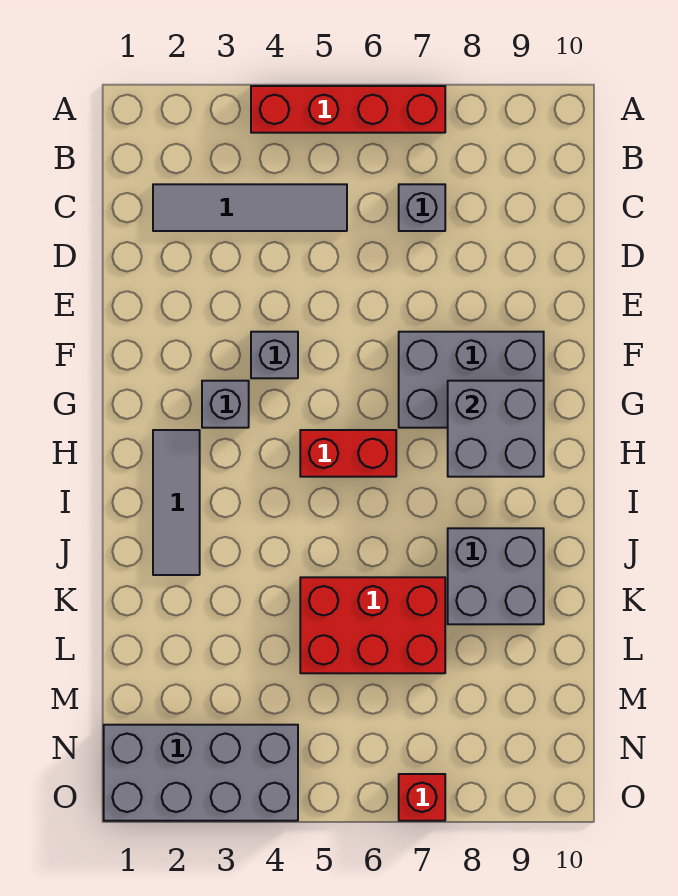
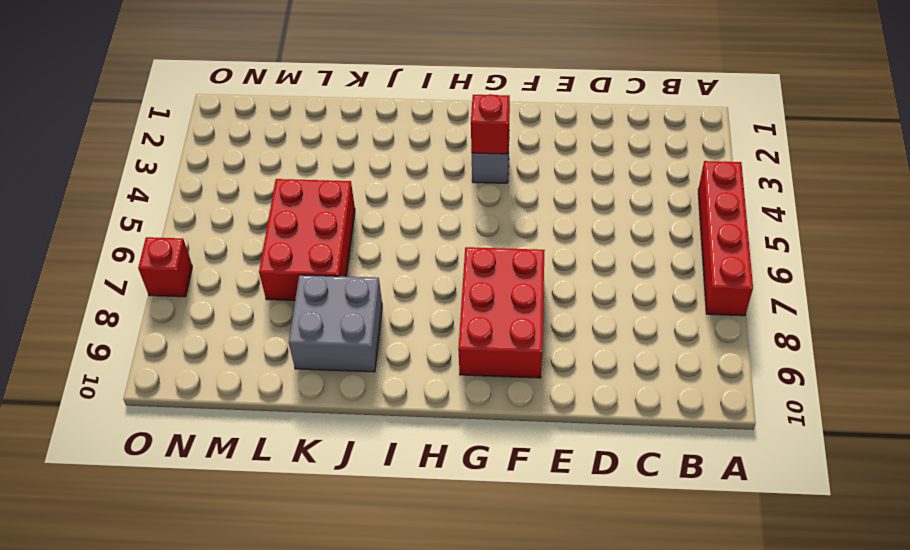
red 2x3 brick [458,247,545,378] -> grey 2x3 brick [399,332,544,428]
red 1x1 brick [471,94,510,154] -> none
none -> grey 1x4 tile [153,184,347,231]
none -> grey 1x1 brick [399,184,445,231]
none -> grey 1x1 brick [251,332,298,378]

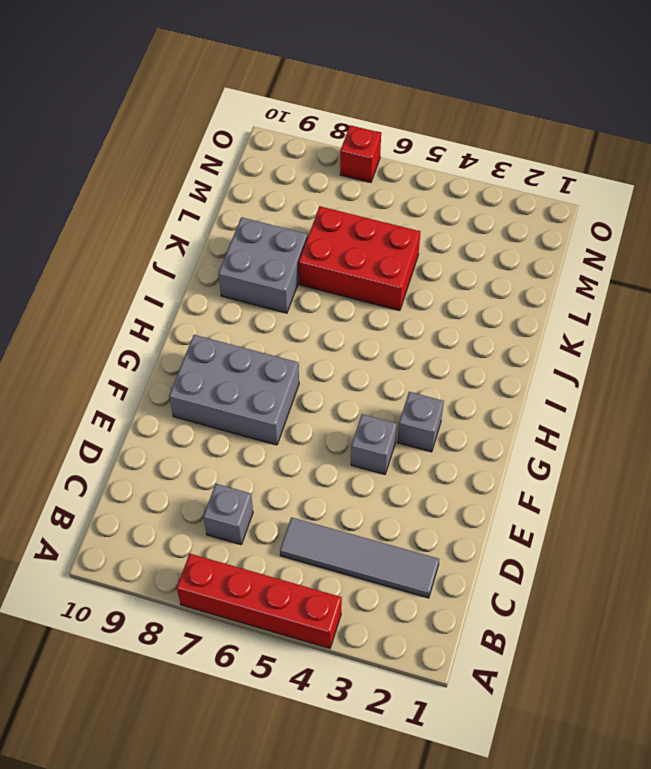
none -> grey 1x3 tile [153,430,200,575]
none -> red 1x2 brick [300,430,396,477]
none -> grey 2x4 brick [104,725,298,821]

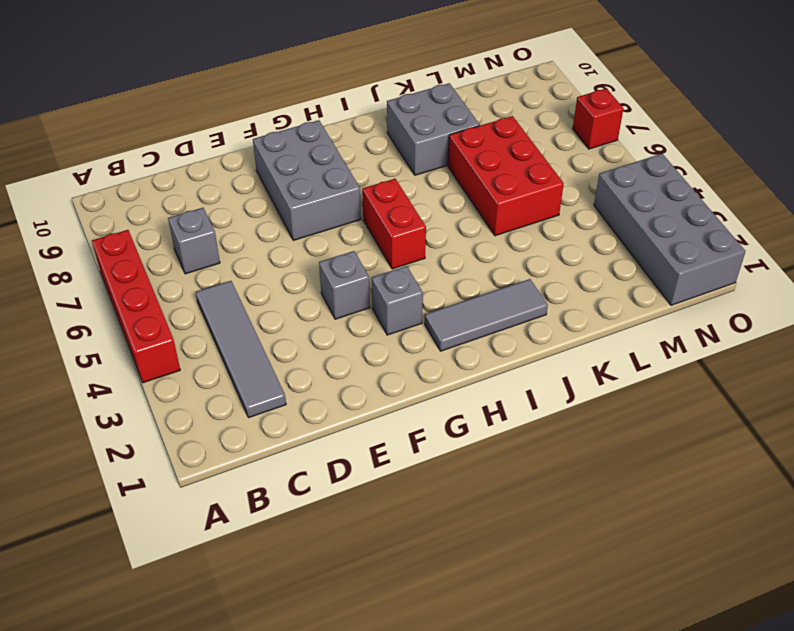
none -> grey 2x2 brick [448,381,544,477]

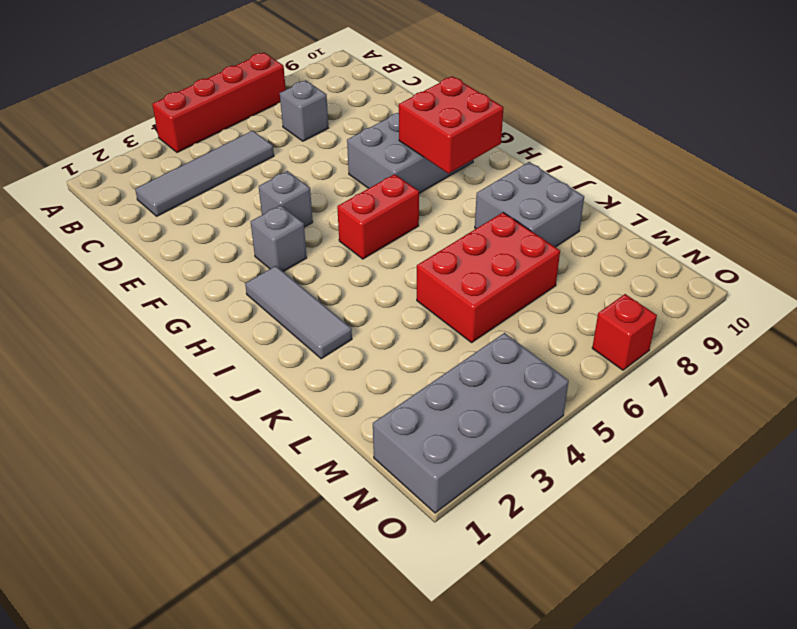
red 2x2 brick [399,76,504,174] -> grey 2x2 brick [448,381,544,477]

